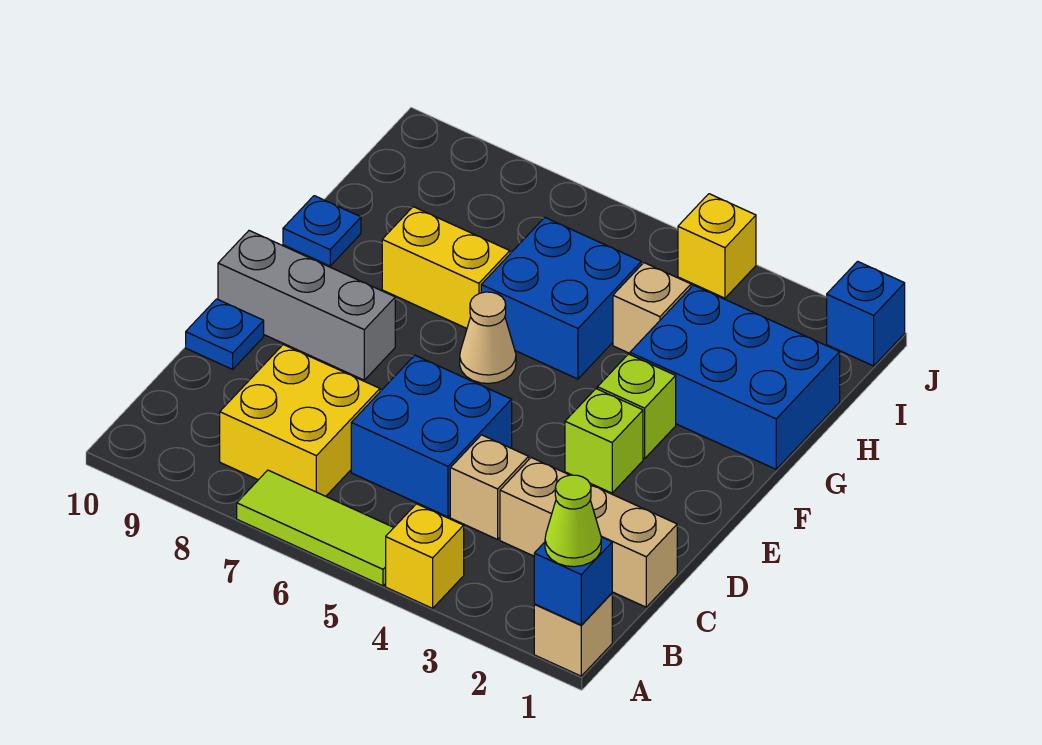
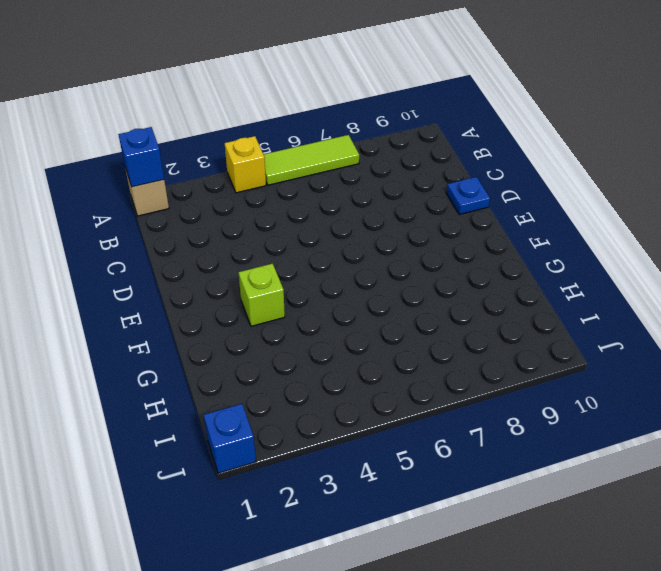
none -> yellow 2x2 brick [220,345,380,496]
none -> tan 1x3 brick [500,458,677,607]
none -> tan 1x1 brick [450,435,529,539]

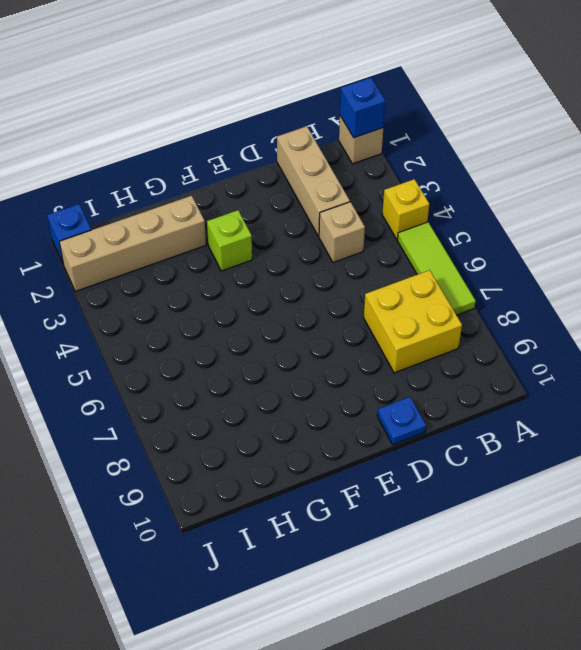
tan 1x4 brick [59,196,206,291] -> blue 2x3 brick [630,285,840,469]
none -> blue 2x2 brick [351,355,512,517]
none -> lime 1x1 brick [565,389,643,493]
none -> grey 1x3 brick [218,231,395,380]

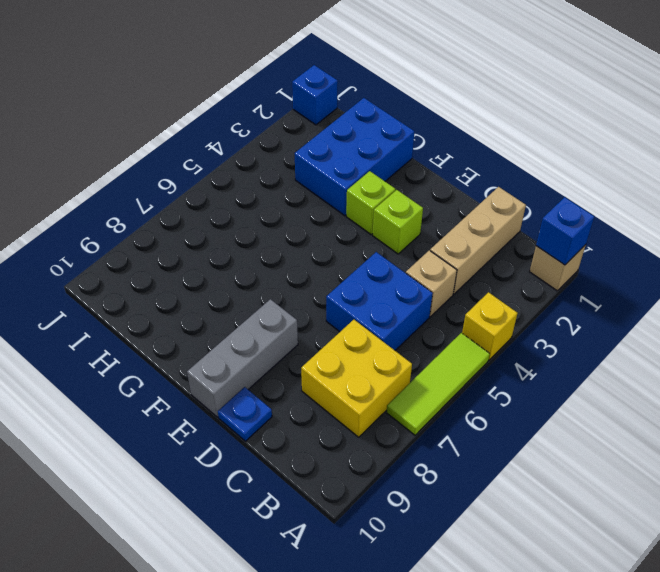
none -> tan 1x1 cone [460,292,516,383]
none -> blue 2x2 brick [481,218,641,379]
none -> yellow 1x2 brick [382,207,510,328]

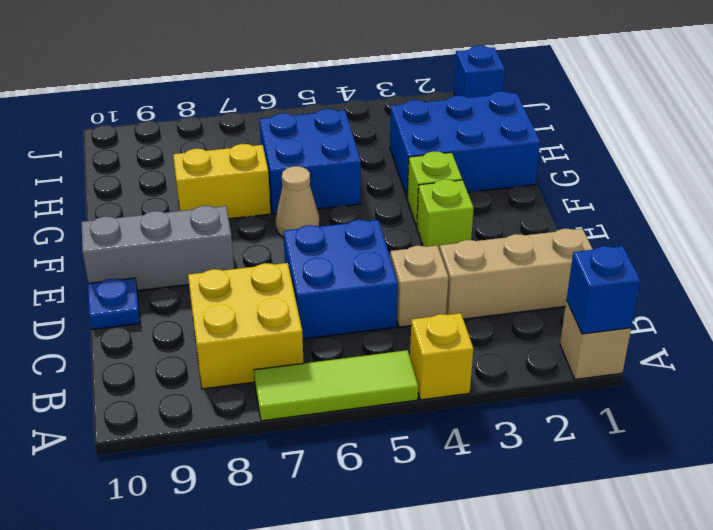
none -> blue 1x1 plate [283,196,361,266]
none -> tan 1x1 brick [613,263,691,353]
none -> yellow 1x1 brick [678,194,756,298]

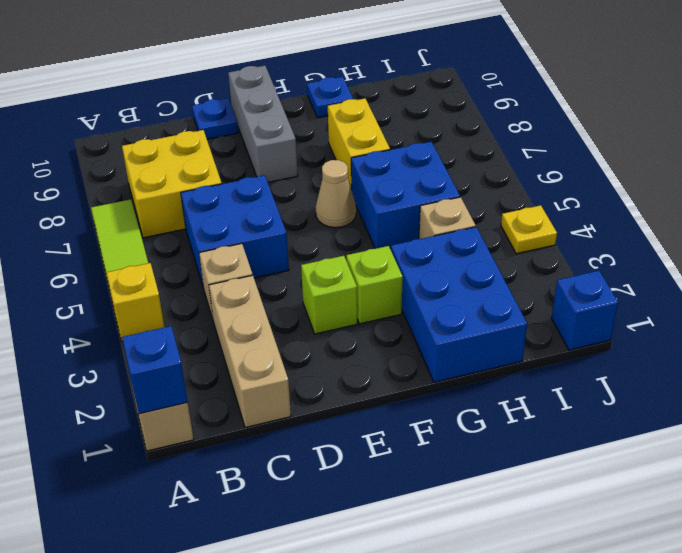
yellow 1x1 plate [501,205,557,254] -> yellow 1x1 brick [678,194,756,298]
none -> lime 1x1 cone [545,475,601,567]

